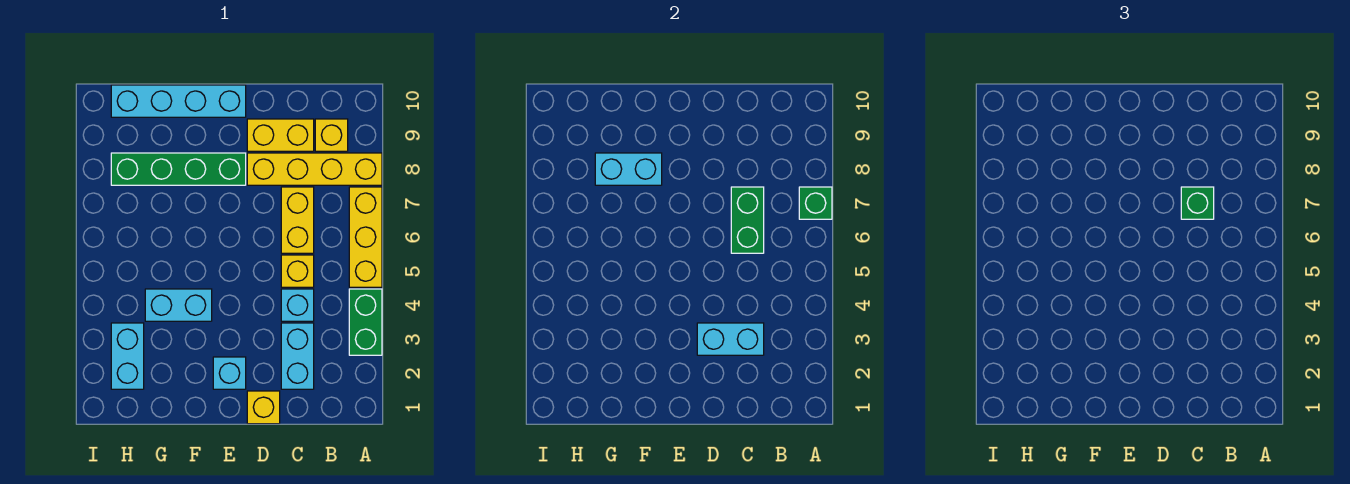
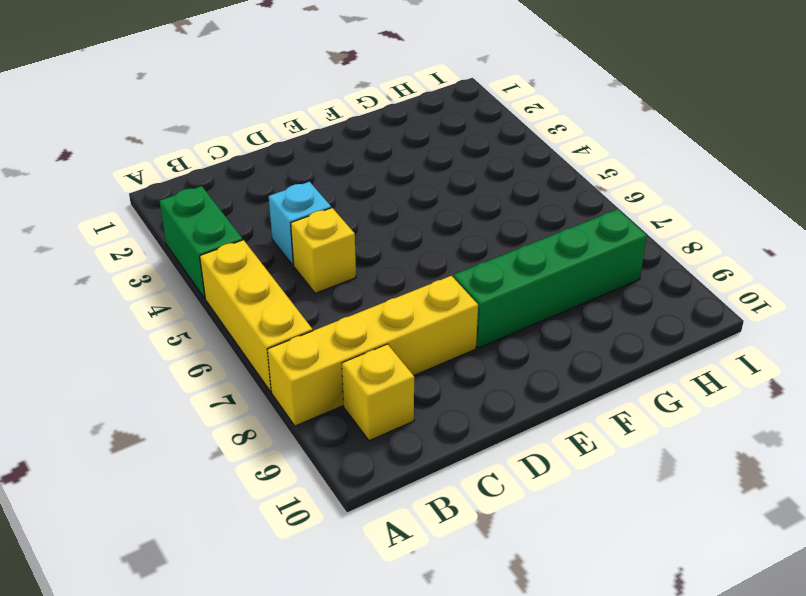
none -> cyan 1x2 brick [281,323,314,389]
none -> yellow 1x2 brick [281,187,314,253]
none -> yellow 1x2 brick [247,119,314,151]

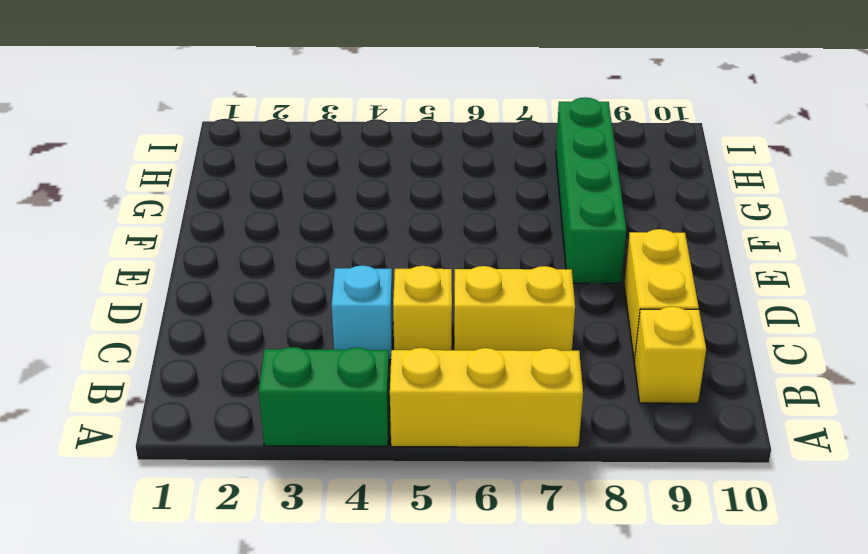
none -> yellow 1x4 brick [247,153,382,185]
none -> cyan 1x2 brick [281,323,314,389]
none -> yellow 1x1 brick [247,391,280,424]

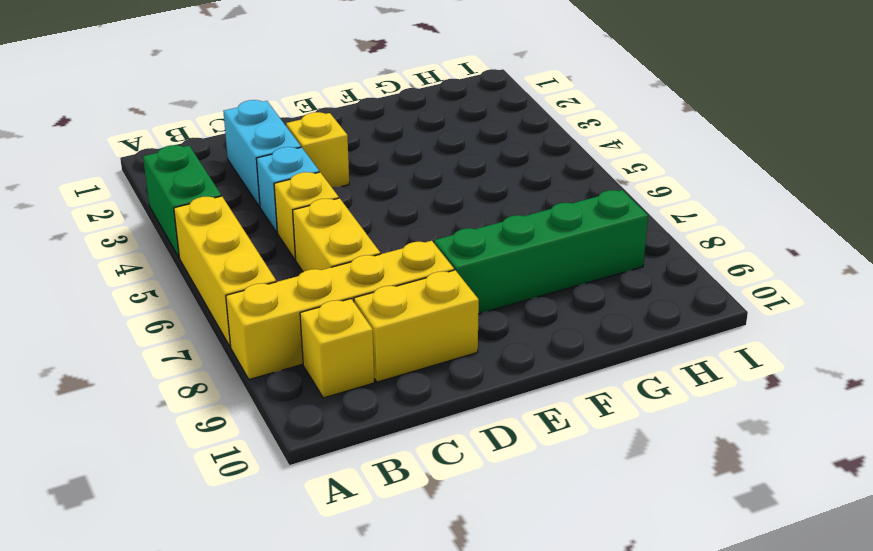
yellow 1x1 brick [286,112,349,187] -> yellow 1x1 brick moved to [247,391,280,424]
none -> cyan 1x1 brick [213,357,246,389]
none -> cyan 1x4 brick [111,85,246,117]
none -> cyan 1x2 brick [145,289,212,321]

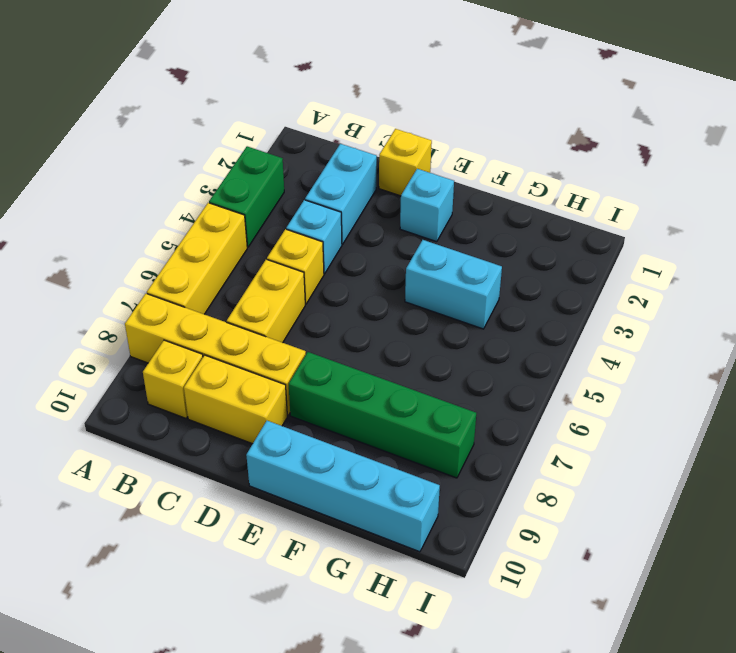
none -> cyan 1x2 brick [111,323,144,389]
none -> green 1x1 brick [799,187,832,219]
none -> cyan 1x2 brick [697,323,764,355]

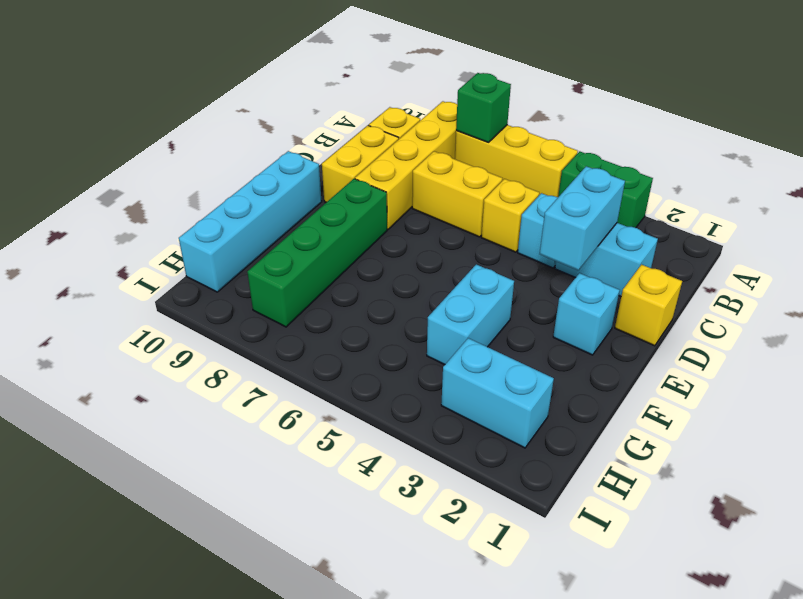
none -> green 1x2 brick [731,187,764,253]
none -> cyan 1x2 brick [595,153,662,185]
none -> green 1x1 brick [1181,187,1214,219]

